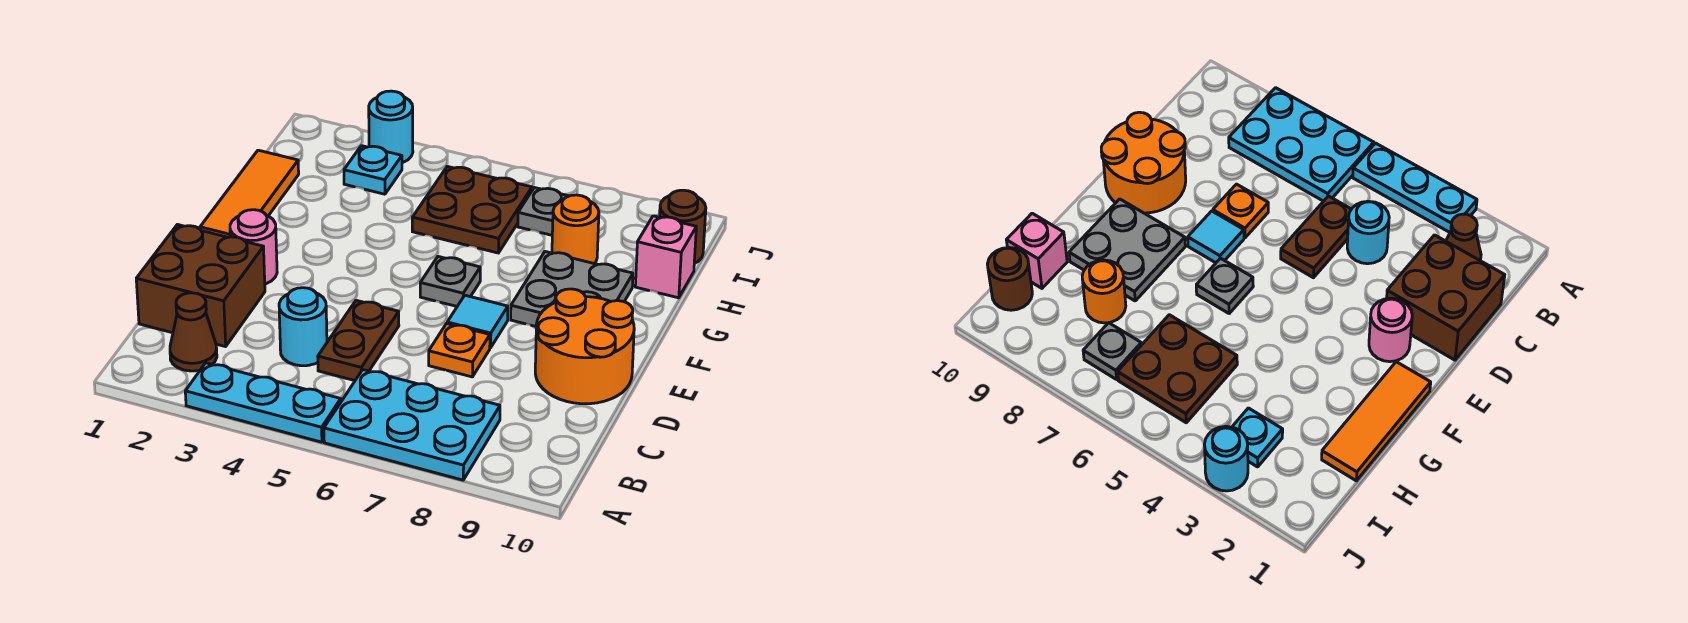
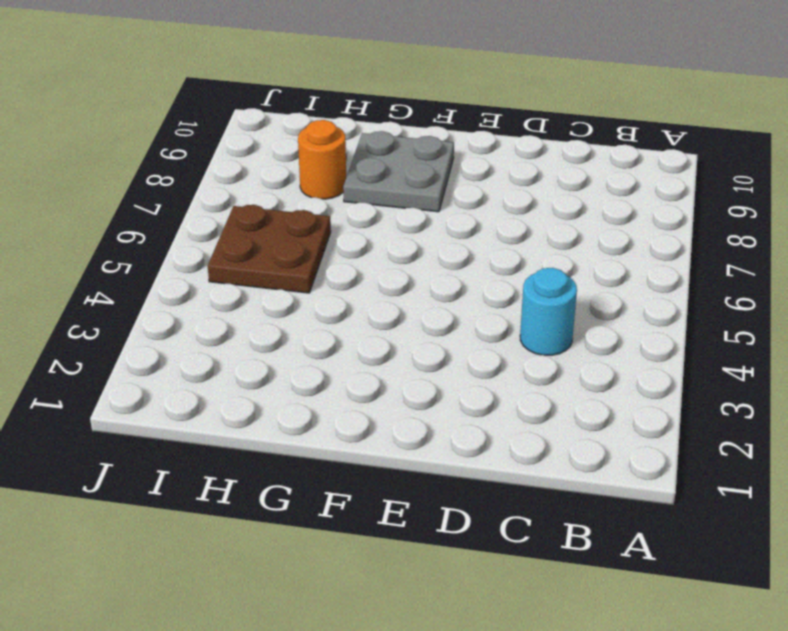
none -> cyan 1x3 plate [185,363,341,442]
none -> cyan 2x3 plate [324,370,500,480]
none -> brown 1x1 cone [170,293,217,371]

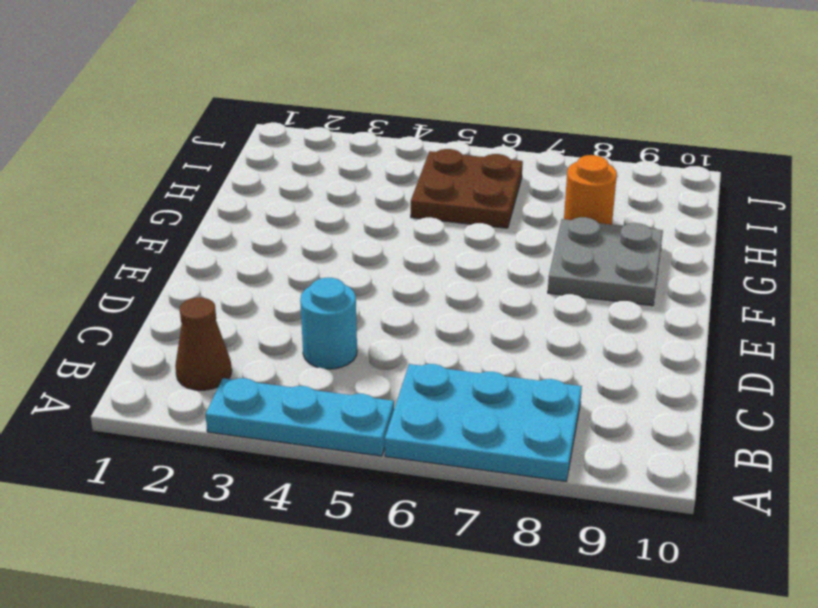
none -> brown 2x2 brick [136,225,265,347]
none -> brown 1x2 plate [318,300,399,381]
none -> orange 1x1 plate [429,324,490,377]

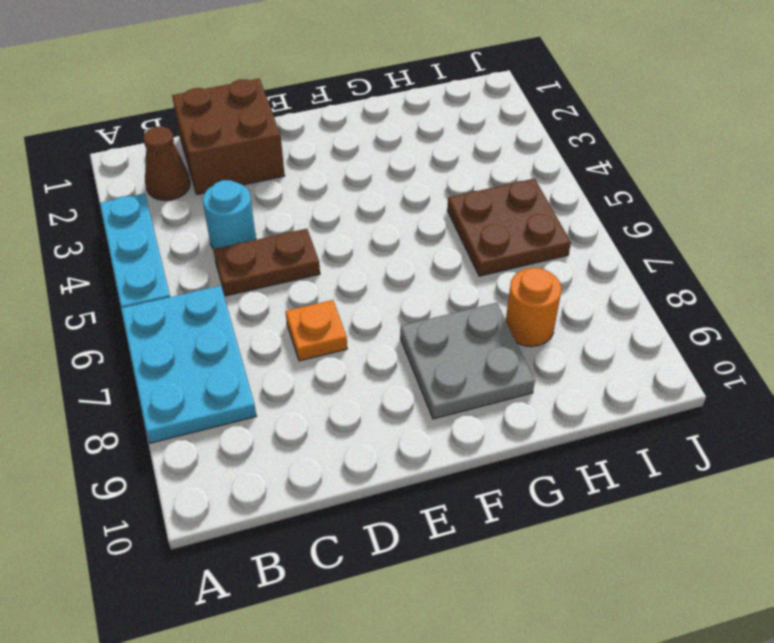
none -> orange 2x2 round brick [535,289,634,404]
none -> pink 1x1 round brick [230,210,277,284]
none -> cyan 1x1 tile [447,295,508,348]

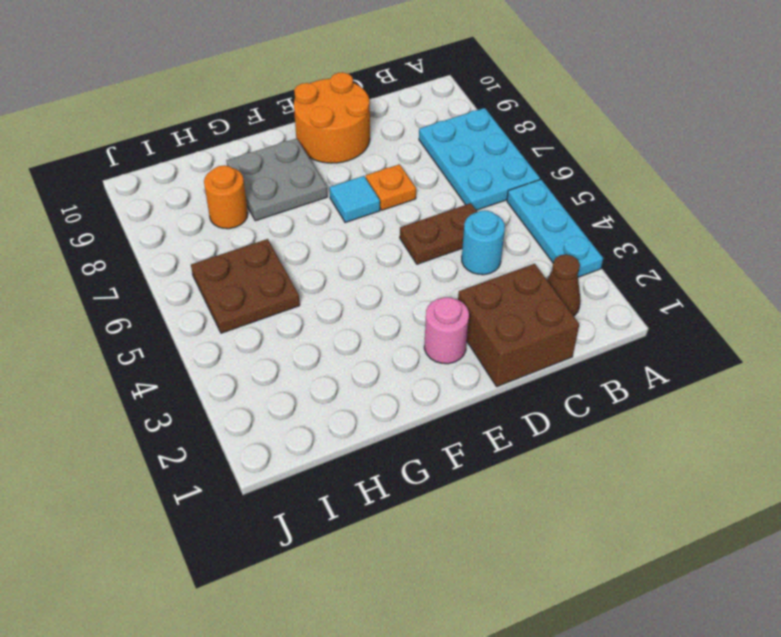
none -> orange 1x3 tile [200,150,299,237]
none -> grey 1x1 plate [420,257,480,306]
none -> pink 1x1 brick [635,216,696,298]

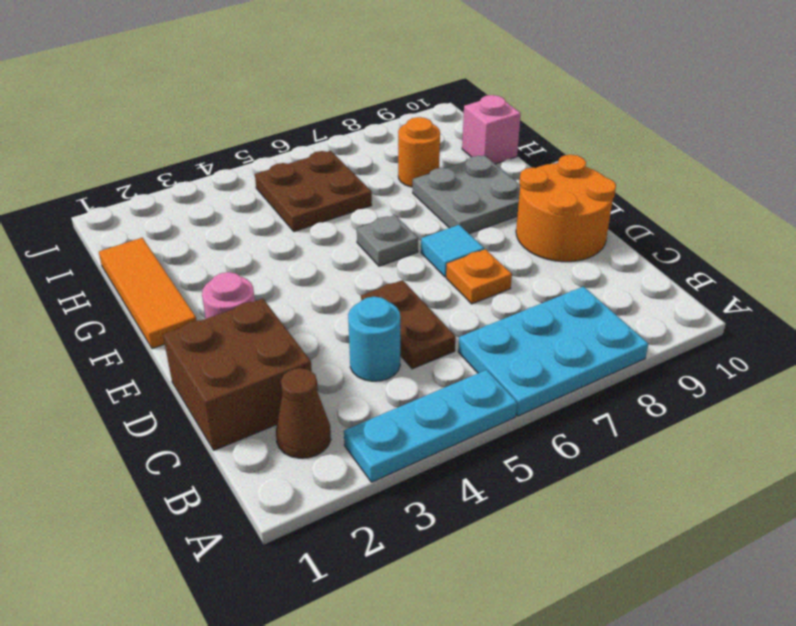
none -> cyan 1x1 plate [344,146,402,194]
none -> grey 1x1 plate [518,188,568,235]
none -> brown 1x1 round brick [660,190,706,264]

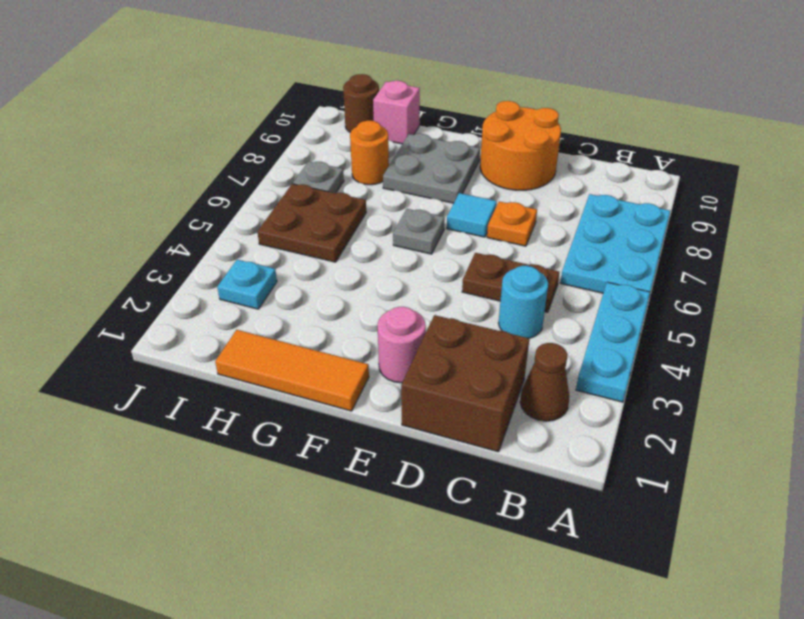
none -> cyan 1x1 round brick [369,91,413,163]

